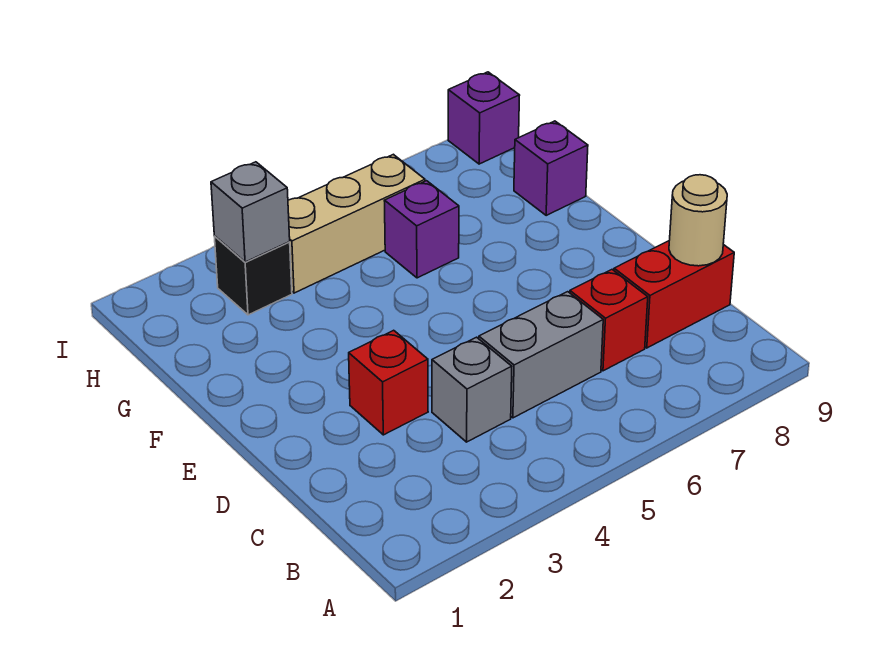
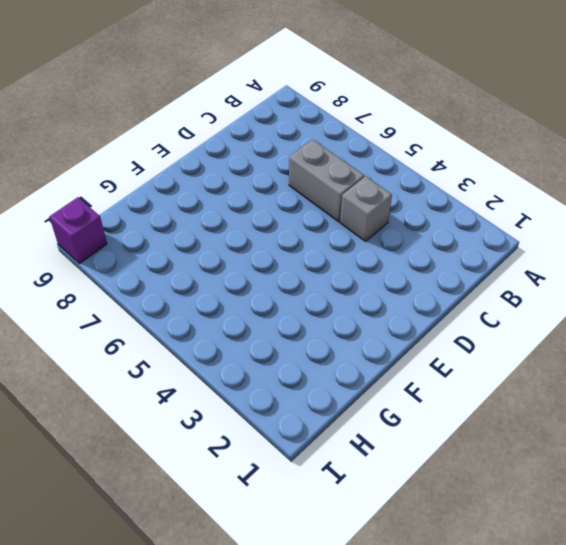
none -> red 1x1 brick [570,270,648,371]
none -> red 1x2 brick [614,241,734,348]
none -> red 1x1 brick [349,330,428,435]

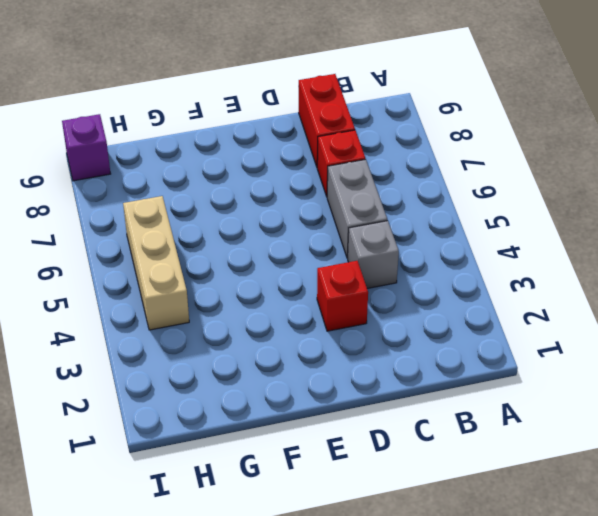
none -> purple 1x1 brick [384,181,459,278]
none -> purple 1x1 brick [514,121,588,215]
none -> black 1x1 brick [214,236,292,315]

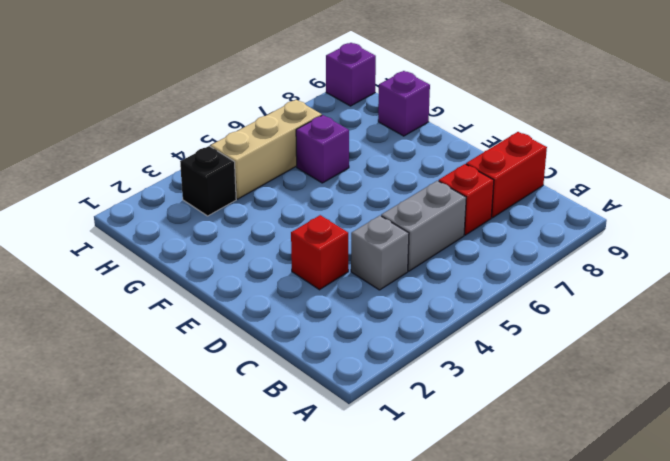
none -> tan 1x1 round brick [669,175,727,266]
none -> grey 1x1 brick [211,162,290,262]

